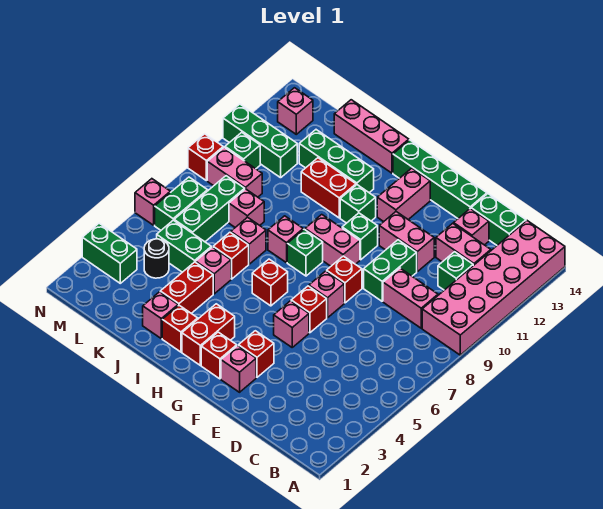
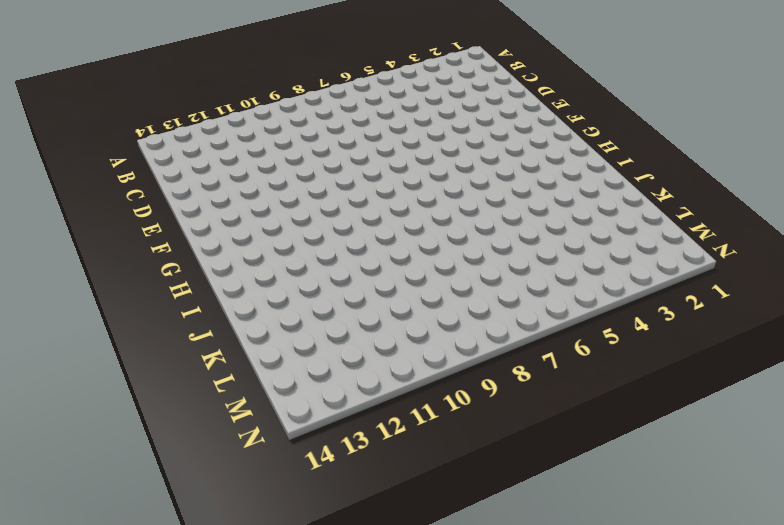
none -> pink 2x6 brick [422,221,565,355]
none -> pink 1x2 brick [383,268,438,328]
none -> green 1x1 brick [438,252,473,290]
none -> pink 1x2 brick [436,223,491,266]

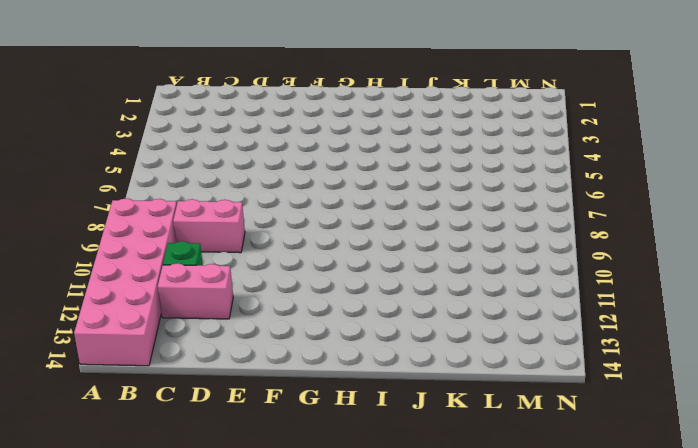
none -> green 1x2 brick [471,194,526,245]
none -> pink 1x1 brick [454,208,489,245]
none -> green 1x2 brick [364,240,417,301]
none -> pink 1x2 brick [379,212,434,272]

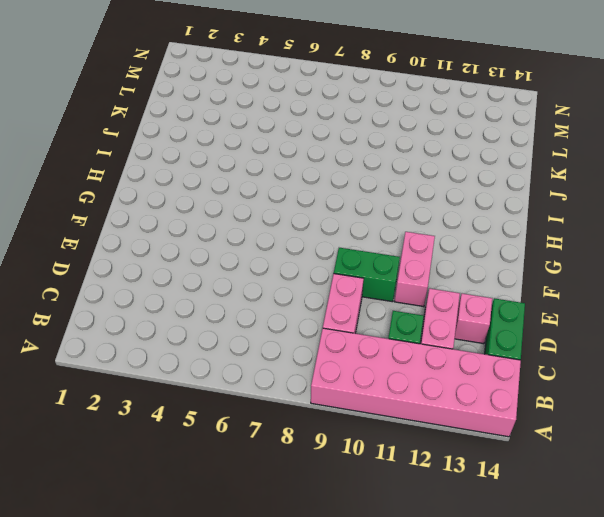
none -> green 1x4 brick [393,140,487,218]
none -> pink 1x1 brick [221,346,256,392]
none -> red 1x1 brick [239,331,274,377]
none -> pink 1x1 brick [274,301,309,347]

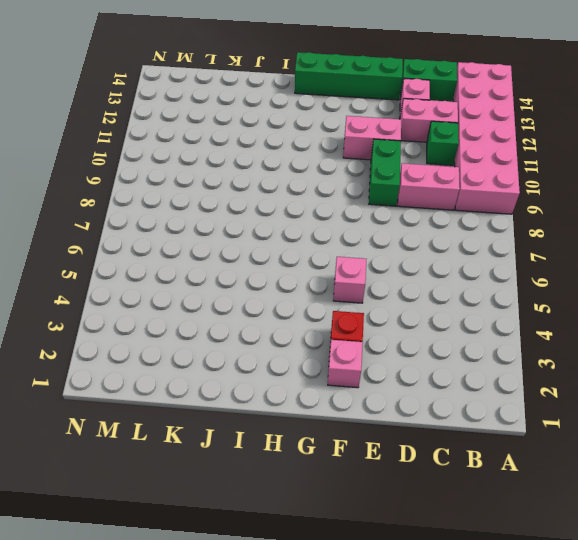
none -> red 1x1 brick [291,286,327,333]
none -> pink 1x1 brick [309,271,344,318]
none -> red 1x1 brick [327,256,362,303]
none -> red 1x1 brick [201,332,237,379]

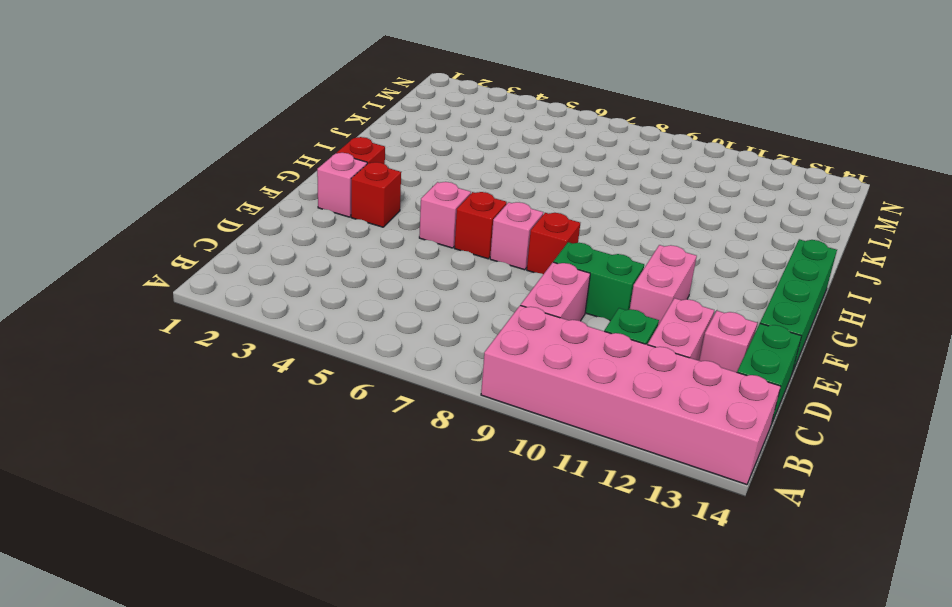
none -> pink 1x2 brick [305,215,360,266]
none -> green 1x1 brick [342,213,378,260]
none -> pink 1x2 brick [377,168,430,222]
none -> red 1x2 brick [182,304,235,365]

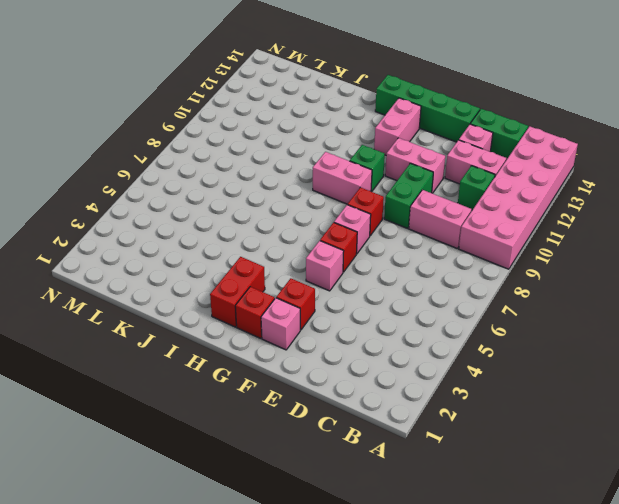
none -> red 1x1 brick [252,259,288,306]
none -> green 1x1 brick [287,229,323,276]
none -> green 1x1 brick [340,185,376,223]
none -> red 1x1 brick [162,305,198,352]

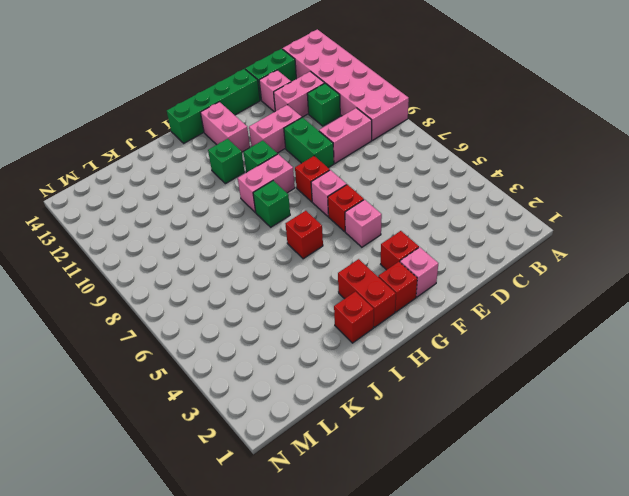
none -> pink 1x1 brick [268,216,303,263]
none -> red 1x2 brick [301,158,356,218]
none -> green 1x3 brick [299,130,374,193]
none -> pink 1x3 brick [334,100,409,173]

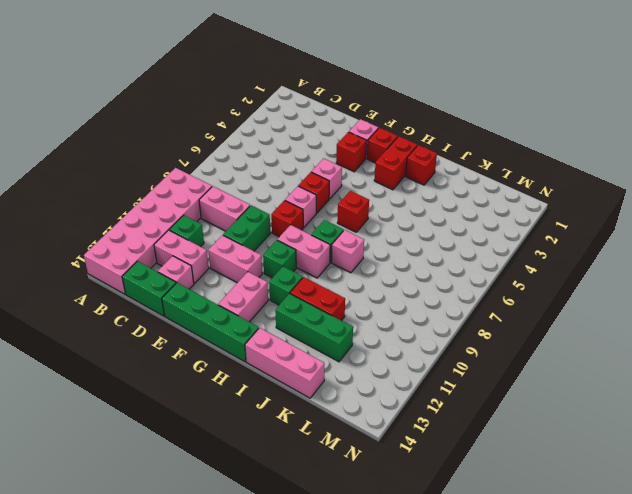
none -> pink 1x1 brick [143,292,178,338]
none -> red 1x2 brick [160,262,213,313]
none -> pink 1x1 brick [196,247,231,294]
none -> red 1x1 brick [213,232,249,279]

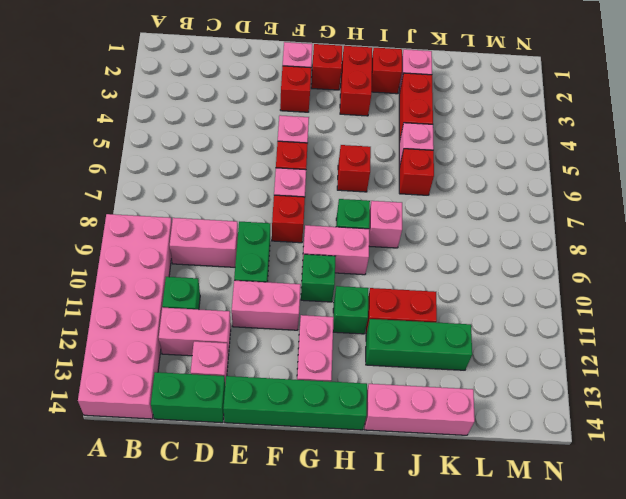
none -> pink 1x1 brick [231,217,266,264]
none -> green 1x2 brick [157,220,211,272]
none -> pink 1x1 brick [229,189,264,227]
none -> black 1x1 round brick [144,239,169,278]

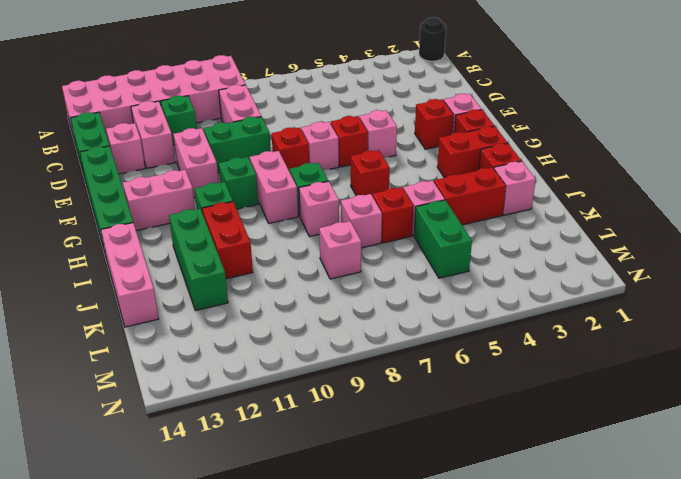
black 1x1 round brick [419,17,446,61] -> black 1x1 round brick moved to [144,239,169,278]
none -> green 1x3 brick [174,176,245,242]
none -> pink 1x2 brick [207,147,262,197]
none -> green 1x3 brick [223,104,297,178]
none -> green 1x2 brick [82,223,137,283]

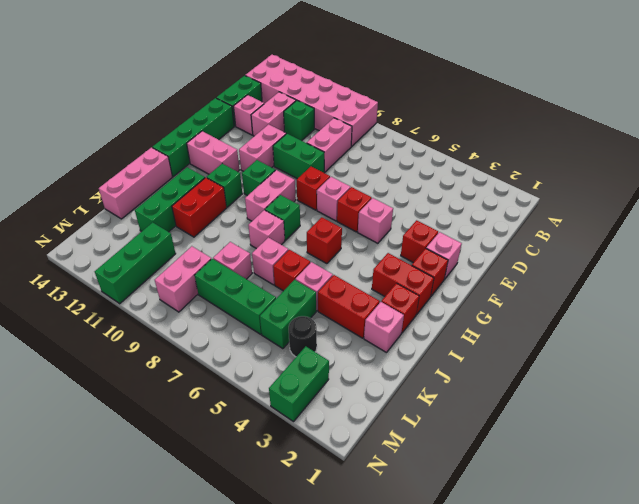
none -> green 1x2 brick [155,177,208,230]
none -> green 1x1 brick [225,132,260,169]
none -> pink 1x1 brick [278,88,313,134]
none -> pink 1x1 brick [135,179,170,225]

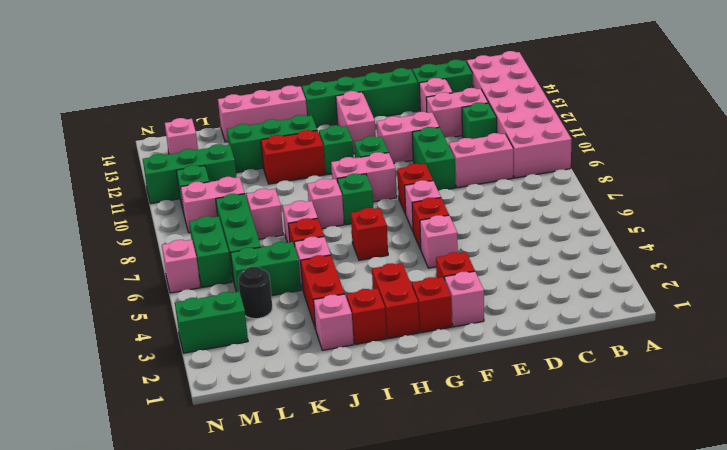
none -> red 1x1 brick [188,134,223,181]

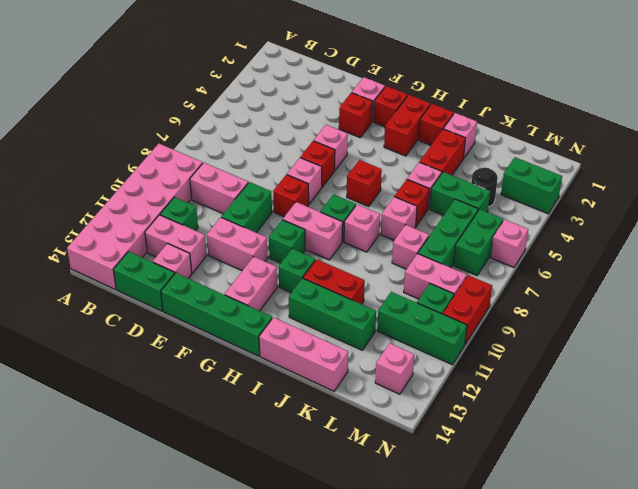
red 1x2 brick [443,275,492,344] -> red 1x1 brick [188,134,223,181]

